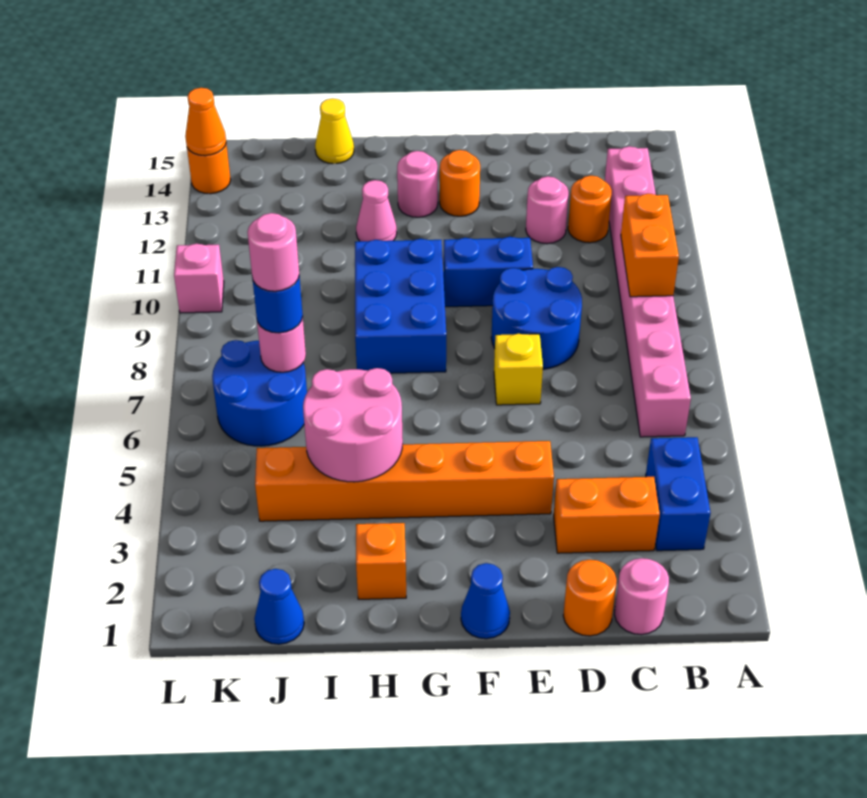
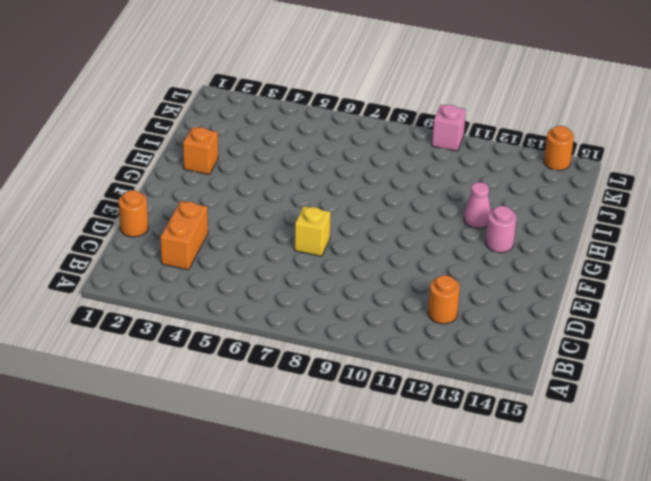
none -> blue 1x2 brick [646,437,711,551]
none -> pink 1x8 brick [605,146,691,437]
none -> pink 1x1 round brick [614,558,669,635]

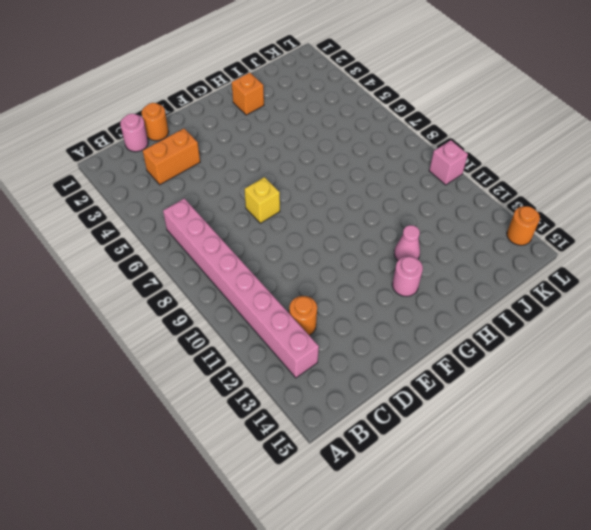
none -> blue 1x2 brick [646,437,711,551]
none -> blue 2x2 round brick [491,267,582,369]
none -> pink 1x1 round brick [526,176,569,244]

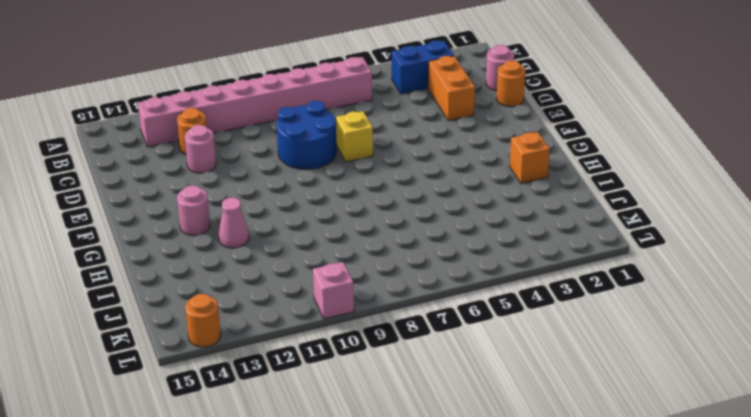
none -> orange 1x6 brick [255,441,554,521]
none -> blue 1x2 brick [443,237,533,307]
none -> blue 1x1 cone [461,563,510,639]

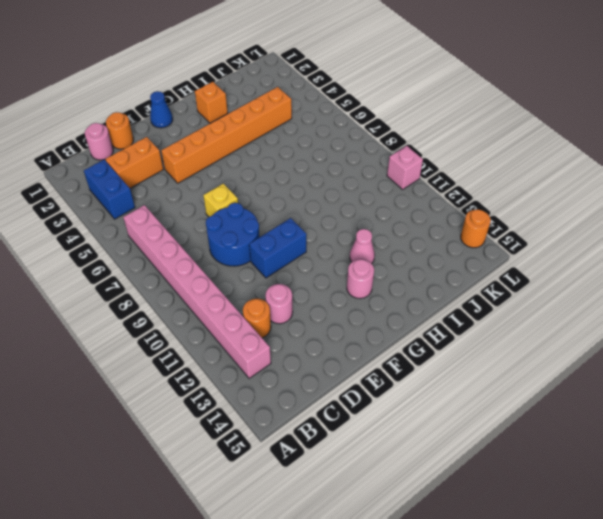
none -> orange 1x1 round brick [440,150,480,216]
none -> blue 2x3 brick [355,239,446,373]
none -> yellow 1x1 cone [315,99,354,164]

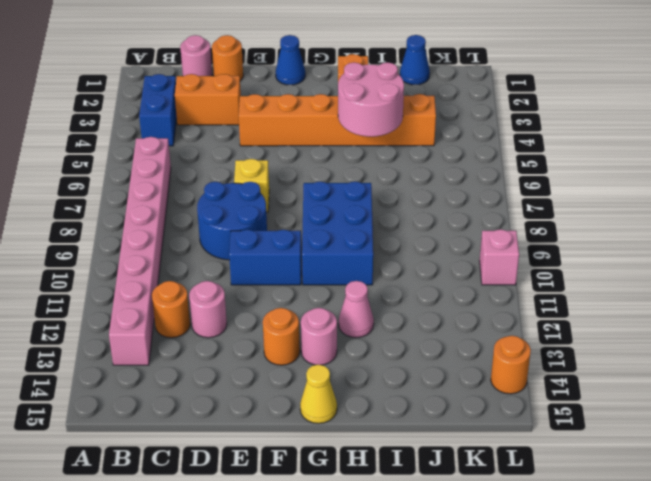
yellow 1x1 cone [300,365,337,423] -> yellow 1x1 cone moved to [315,99,354,164]
none -> blue 2x2 round brick [212,340,307,446]
none -> orange 1x2 brick [621,194,679,297]
none -> pink 1x1 round brick [257,317,306,372]

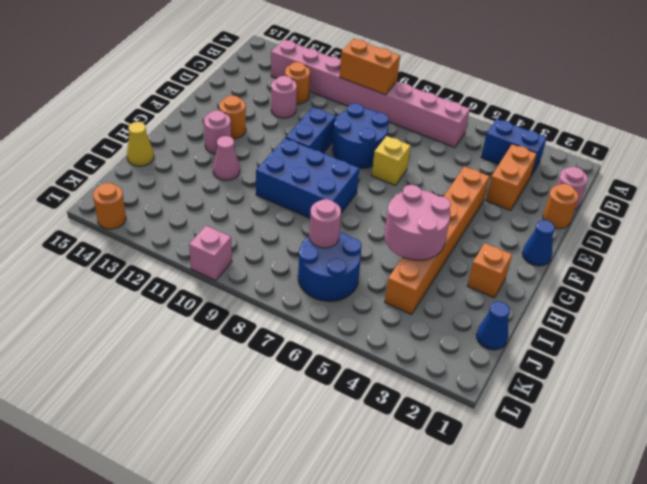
none -> orange 1x1 cone [185,88,226,156]
none -> blue 1x1 round brick [252,276,303,333]
none -> pink 1x1 round brick [247,213,299,291]

